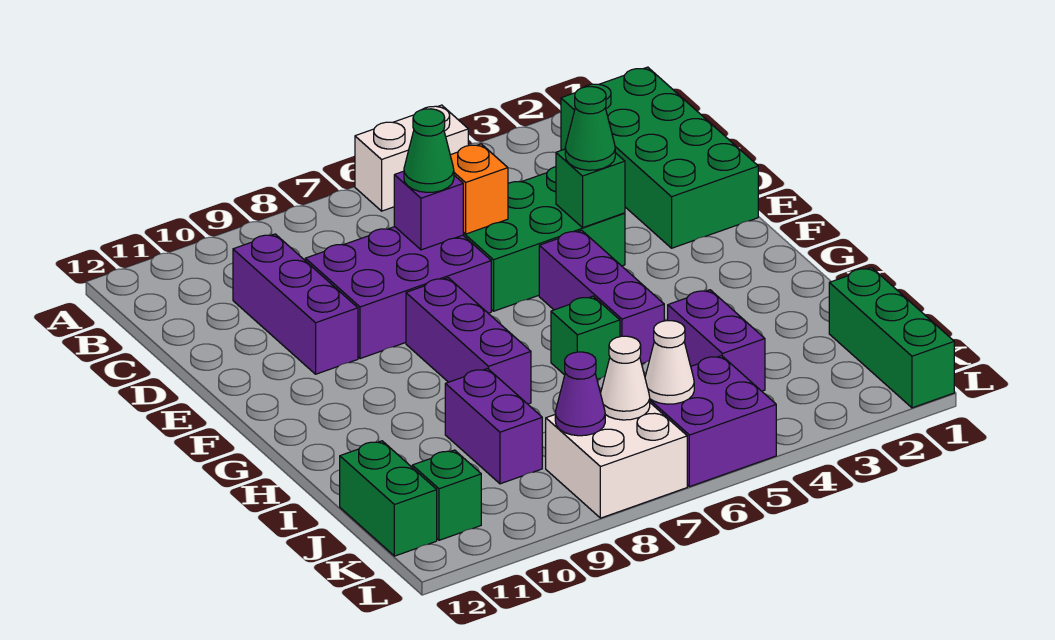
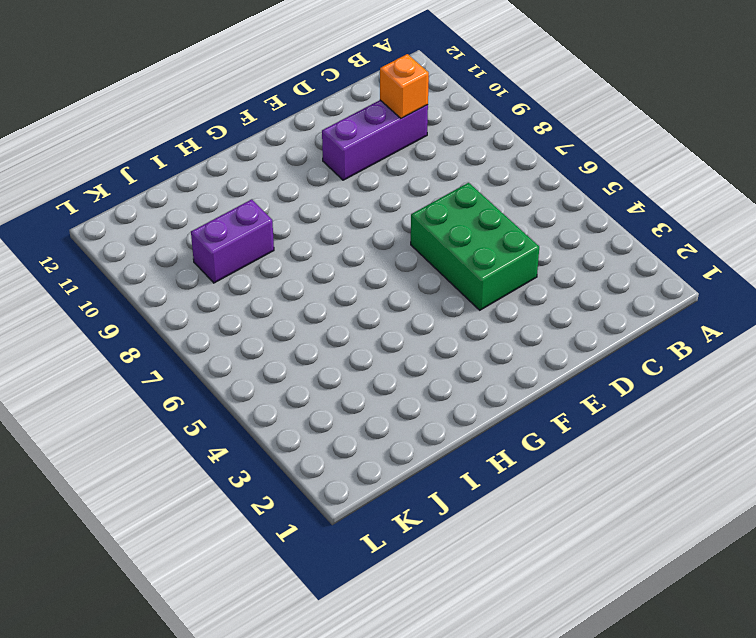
orange 1x1 brick [380,54,429,118] -> orange 1x1 brick moved to [450,144,508,234]
none -> white 1x2 brick [355,105,468,211]
none -> green 2x4 brick [561,67,758,248]
none -> purple 2x3 brick [305,227,491,359]

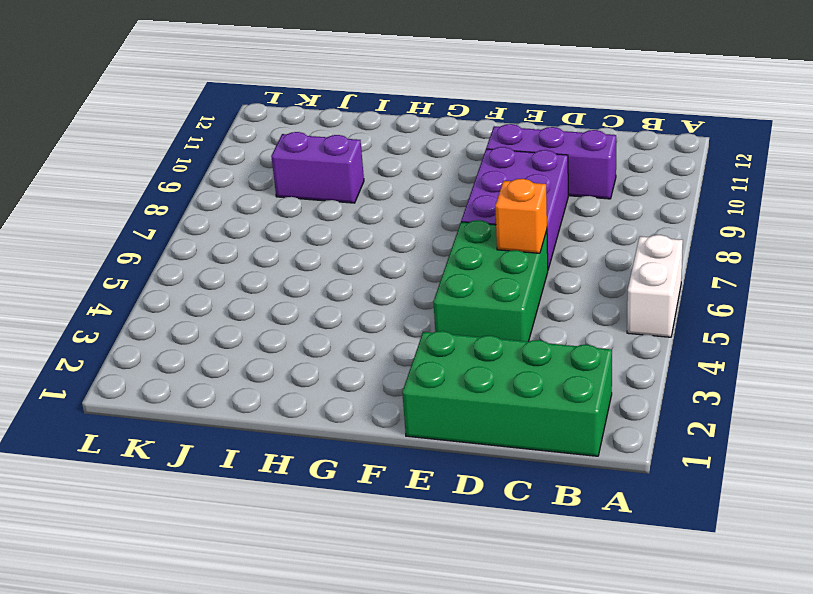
none -> purple 1x3 brick [539,230,664,364]
none -> purple 1x3 brick [406,278,531,404]
none -> green 1x1 brick [551,296,620,380]

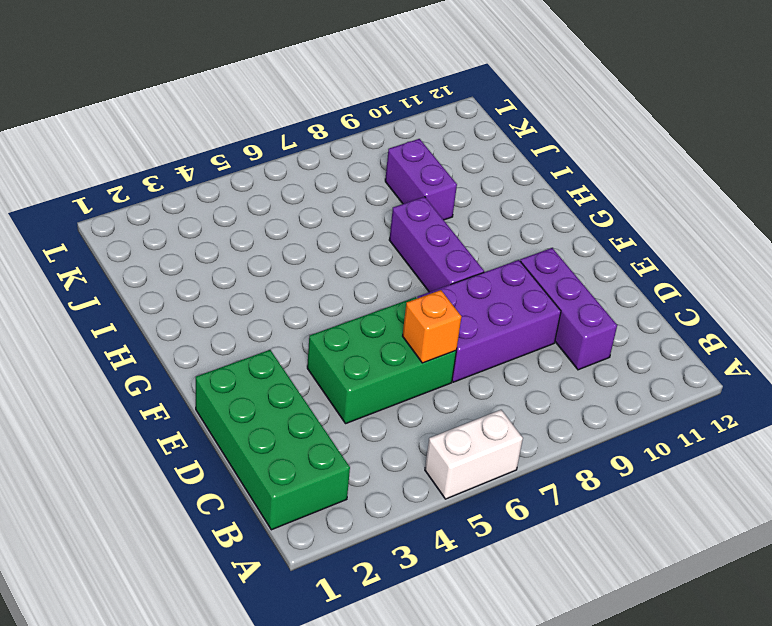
none -> purple 1x3 brick [539,230,664,364]
none -> green 1x1 brick [551,296,620,380]
none -> purple 1x2 brick [668,290,765,391]

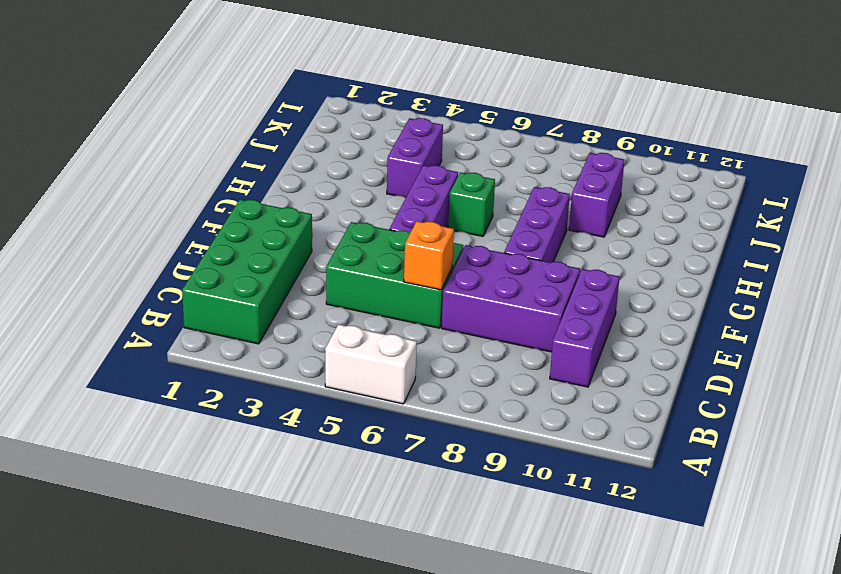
none -> green 1x3 brick [829,268,954,408]
none -> green 1x2 brick [340,441,437,556]
none -> purple 2x2 brick [650,356,776,487]

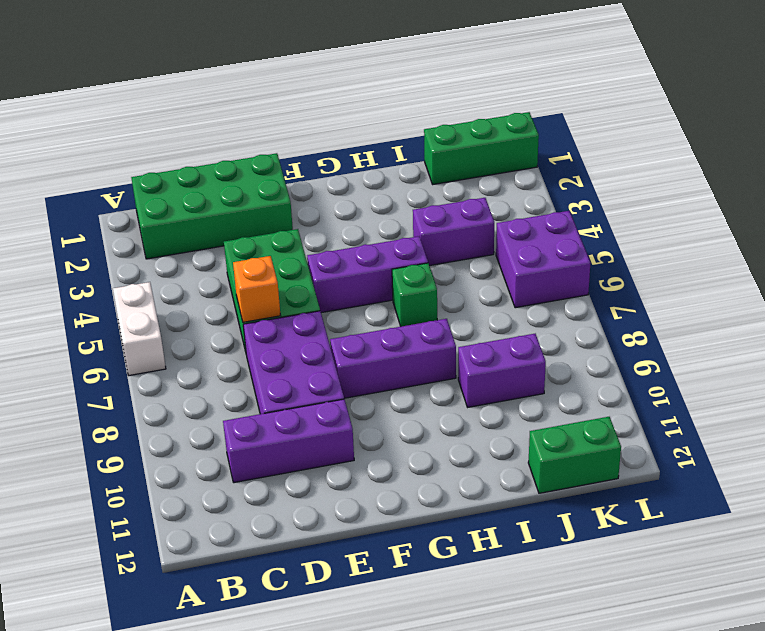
none -> white 2x2 brick [546,403,687,518]
none -> green 1x1 brick [412,450,481,540]
none -> purple 1x1 brick [394,171,463,250]

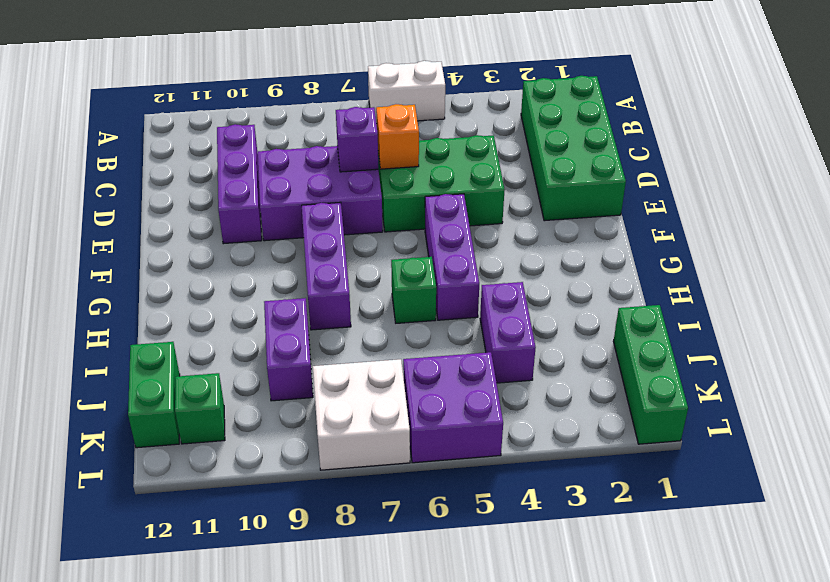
none -> green 1x1 brick [556,149,625,227]
none -> white 1x1 cone [645,321,694,404]
none -> white 1x1 cone [601,336,650,420]

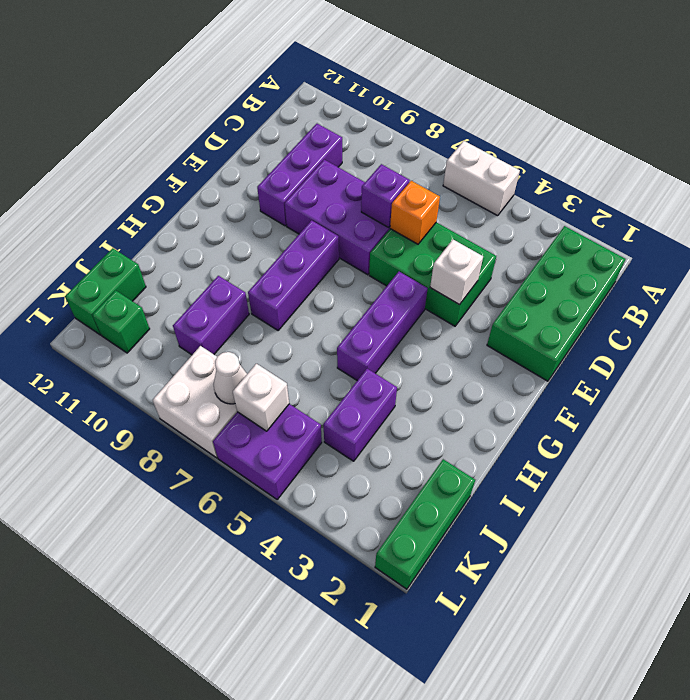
white 1x1 brick [430,240,483,305] -> green 1x1 brick [556,149,625,227]
white 1x1 brick [233,364,289,431] -> white 1x1 cone [645,321,694,404]
none -> green 1x1 brick [551,296,620,380]
none -> purple 1x1 cone [555,352,605,436]
none -> green 1x1 cone [404,109,454,192]

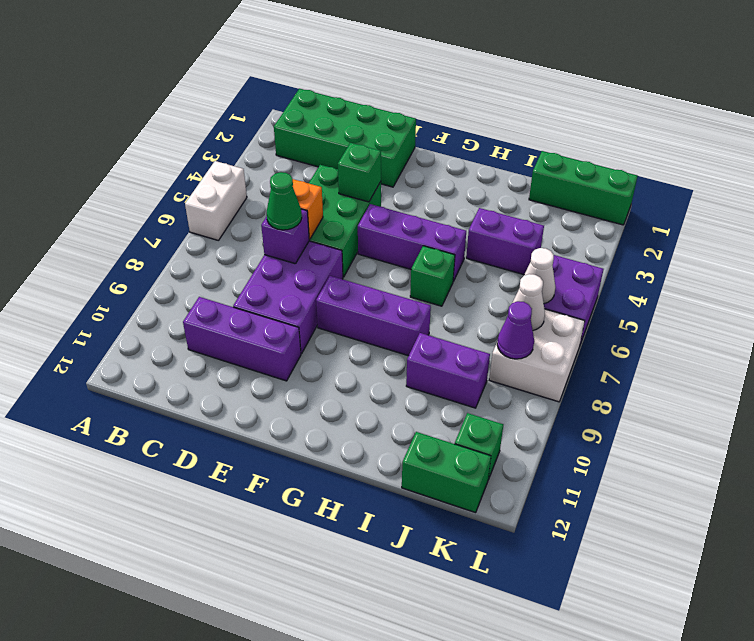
none -> green 1x1 cone [565,87,615,170]

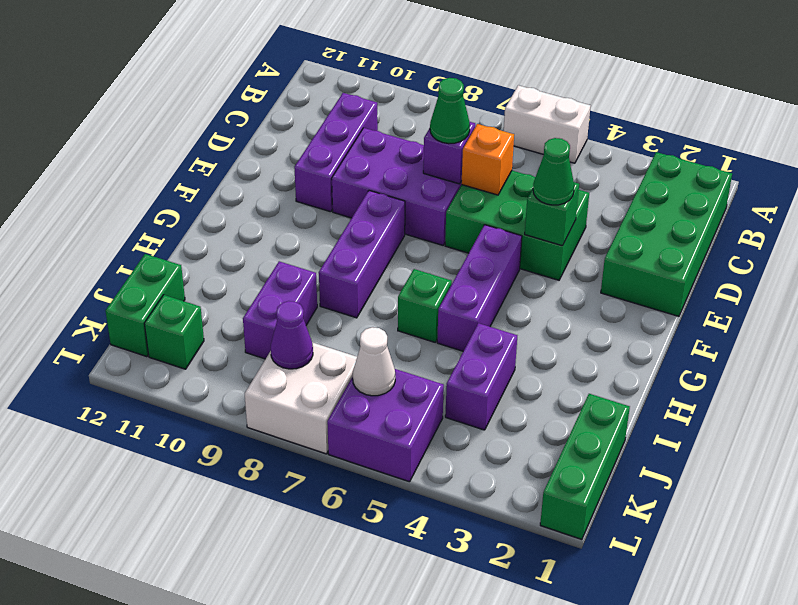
none -> white 1x1 cone [601,336,650,420]

